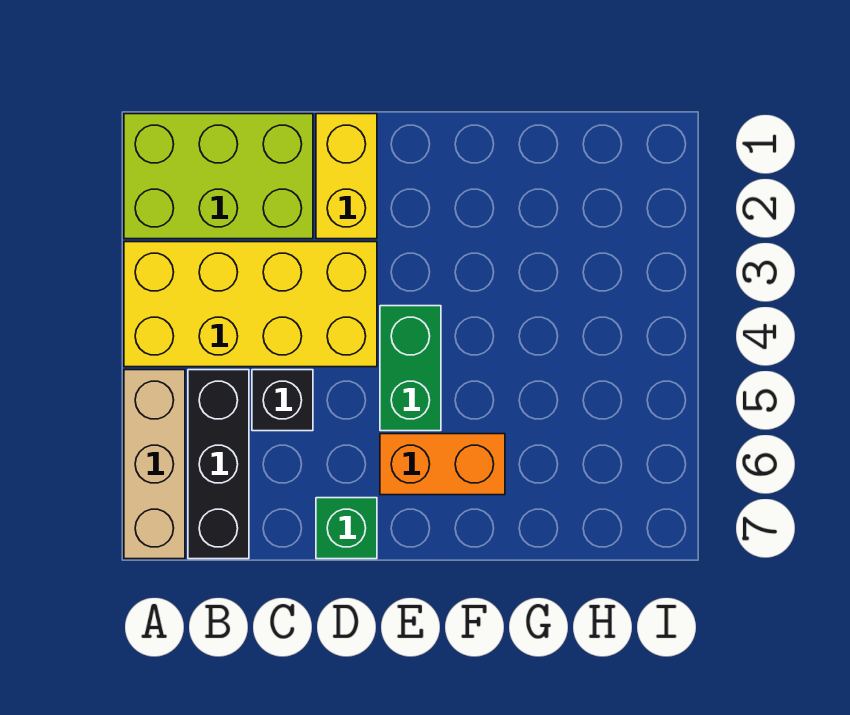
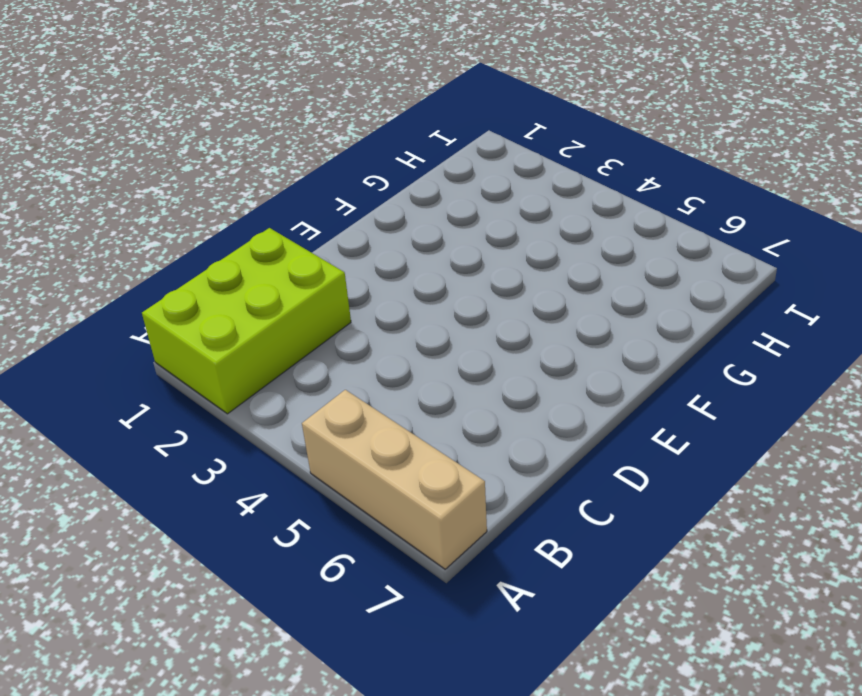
none -> yellow 2x4 brick [124,242,377,367]
none -> black 1x3 brick [188,370,249,559]

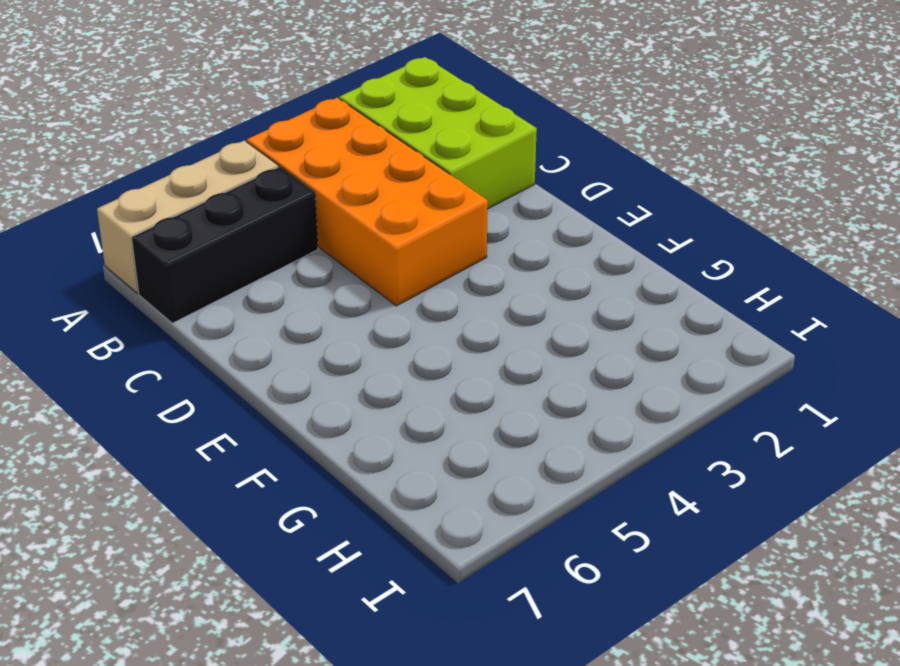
orange 2x4 brick [247,98,488,306] -> yellow 2x4 brick [124,242,377,367]
none -> black 1x1 brick [252,370,313,431]
none -> yellow 1x2 brick [316,114,377,239]

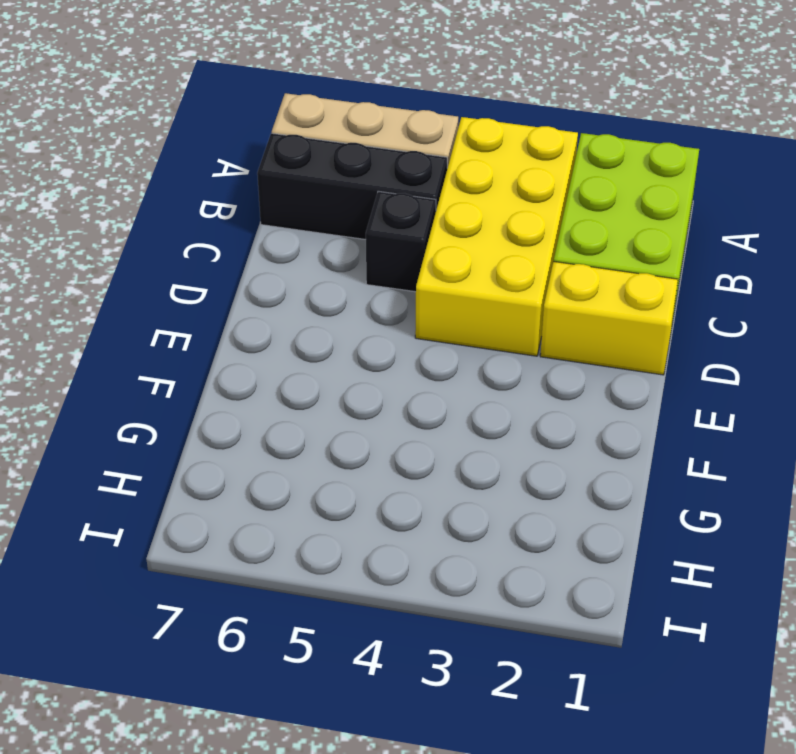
none -> green 1x1 brick [316,498,377,559]
none -> green 1x2 brick [380,306,441,431]

